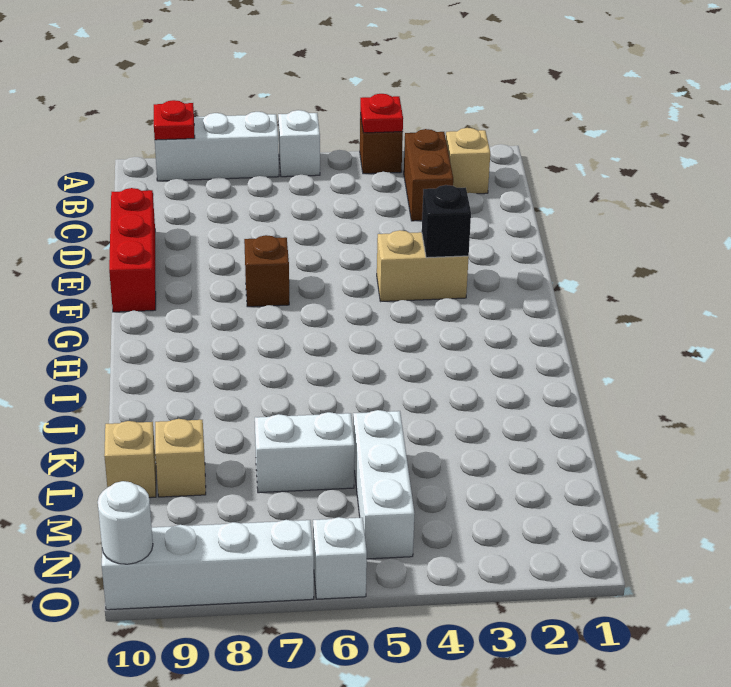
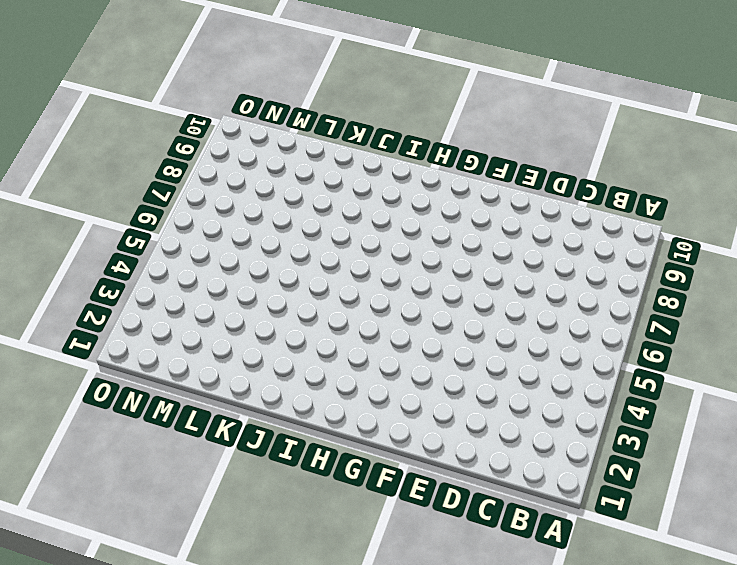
none -> brown 1x1 brick [360,113,403,174]
none -> white 1x1 brick [278,110,320,177]
none -> white 1x3 brick [155,112,279,181]

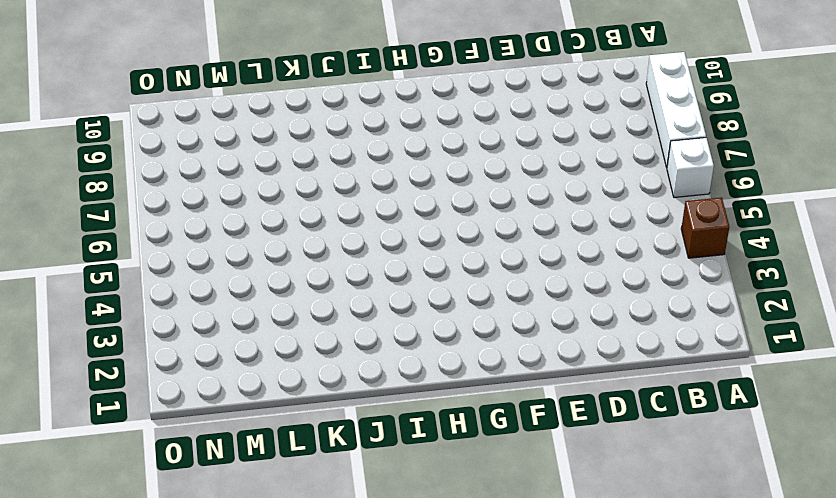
none -> tan 1x1 brick [446,128,490,194]
none -> brown 1x2 brick [404,129,453,221]
none -> red 1x3 brick [109,188,156,312]

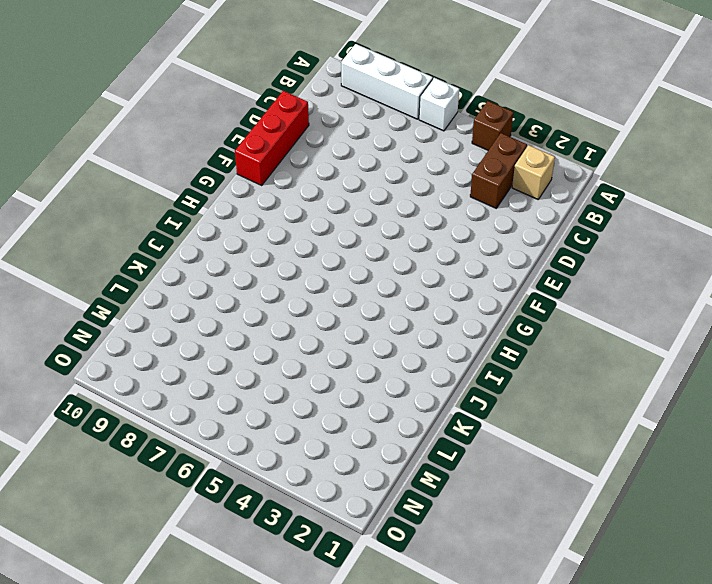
none -> tan 1x2 brick [377,230,469,301]
none -> brown 1x1 brick [244,235,289,307]
none -> white 1x3 brick [353,410,415,559]

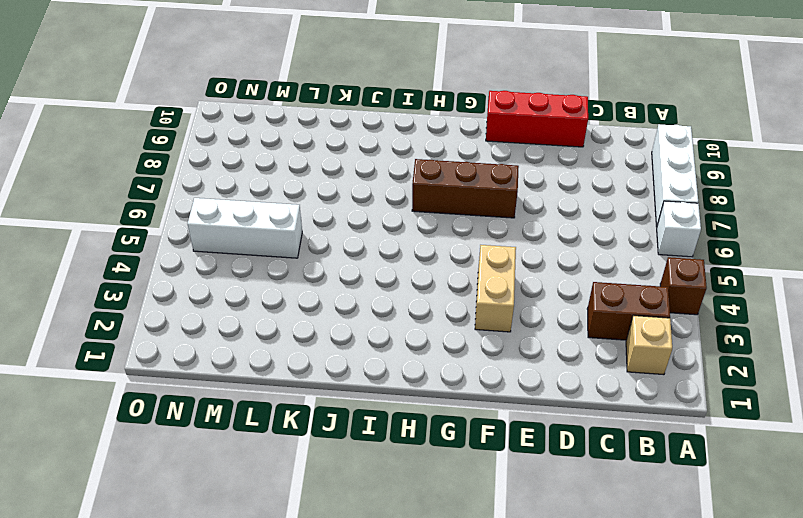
brown 1x3 brick [412,159,519,218] -> brown 1x1 brick [244,235,289,307]
none -> white 1x2 brick [255,412,355,493]
none -> tan 1x1 brick [155,419,206,497]
none -> tan 1x1 brick [104,421,156,498]

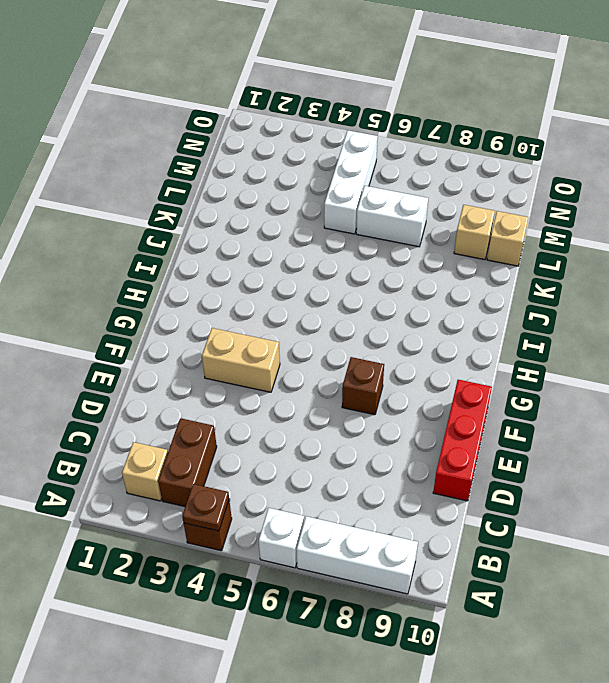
brown 1x1 plate [182,484,229,531] -> red 1x1 plate [360,94,403,133]
none -> white 1x1 brick [313,517,367,599]
none -> white 1x4 brick [102,520,314,610]
none -> red 1x1 plate [154,100,195,140]

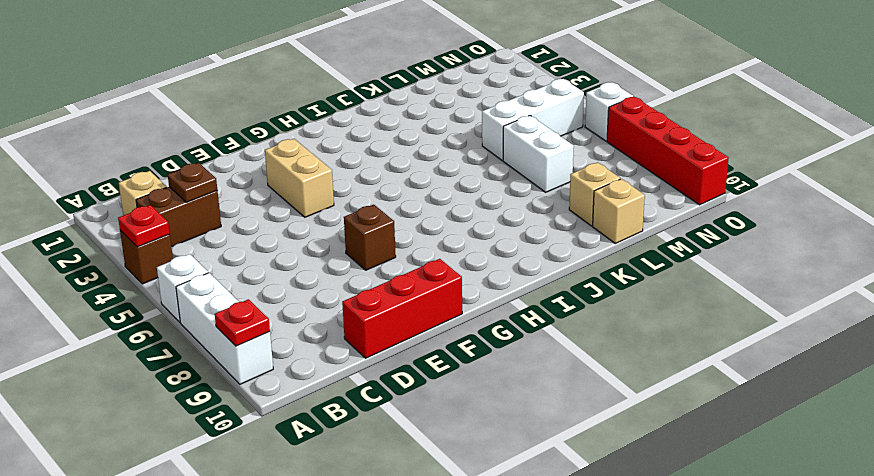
brown 1x1 plate [168,163,217,202] -> none
red 1x4 brick [607,97,729,205] -> white 1x4 brick [102,520,314,610]
none -> black 1x1 brick [422,185,471,258]
none -> white 1x1 round brick [98,481,153,564]

